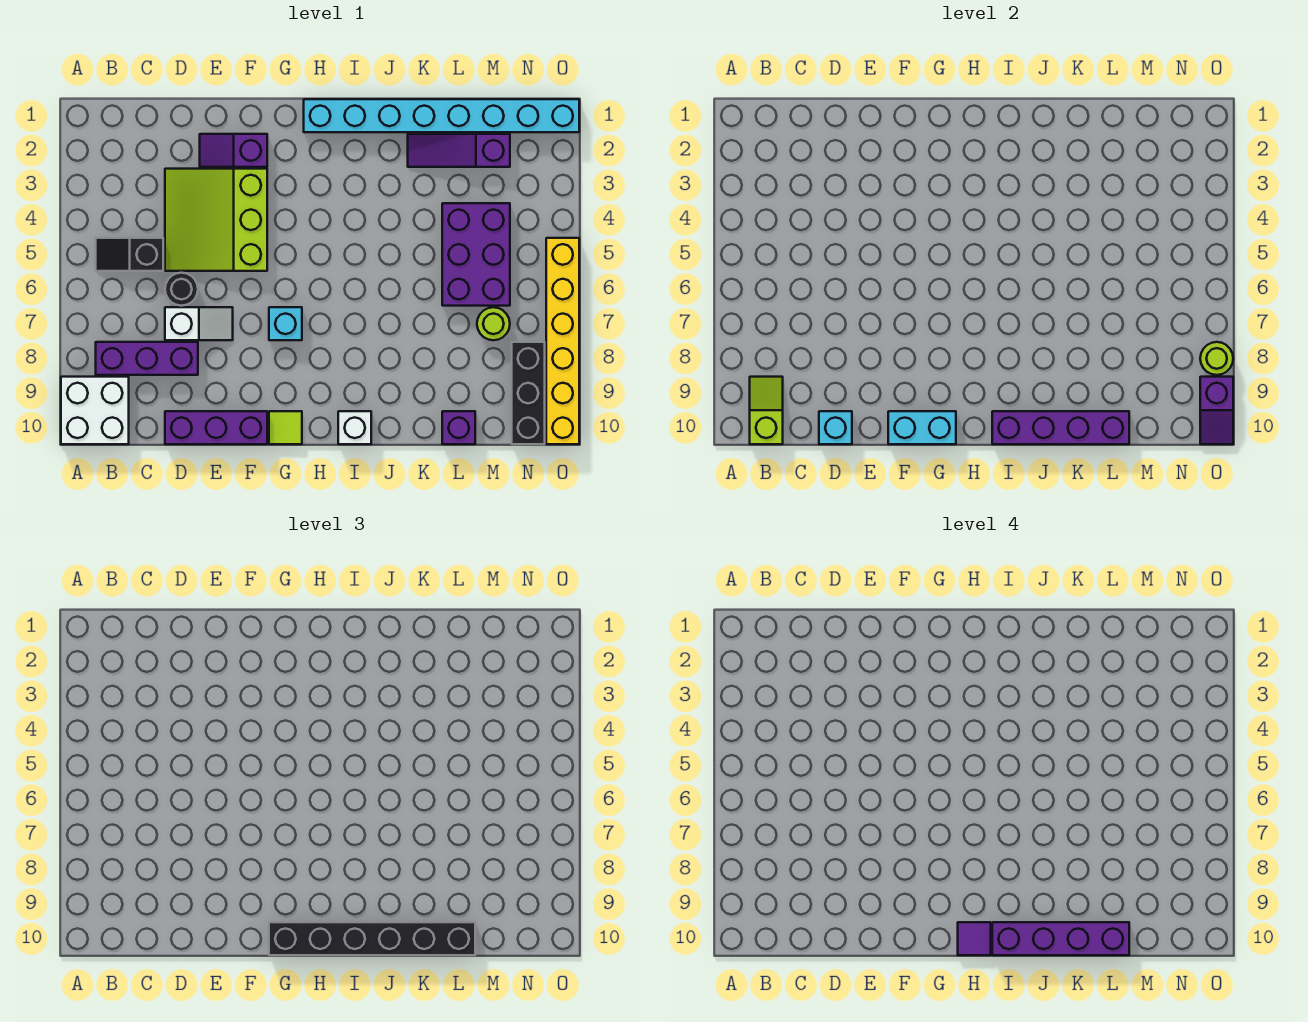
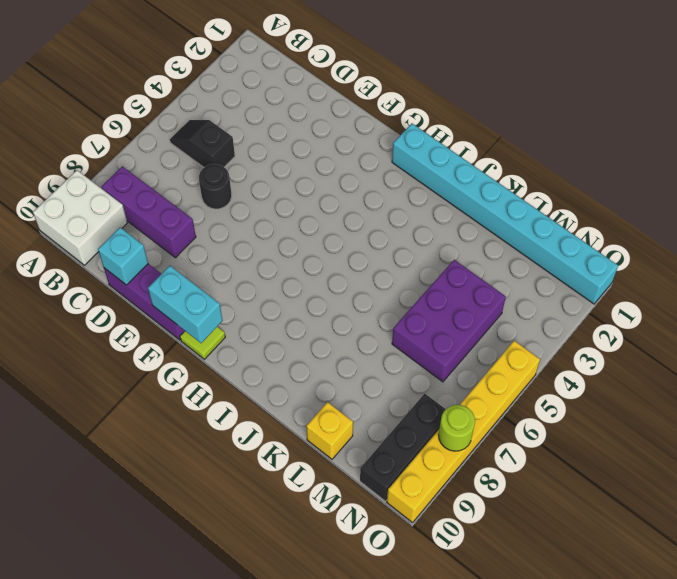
yellow 1x1 brick [306,402,353,459] -> purple 1x1 brick [442,411,475,444]
none -> lime 3x3 slope [165,169,267,271]
none -> white 1x2 slope [165,307,233,340]
none -> purple 1x2 slope [200,134,267,167]

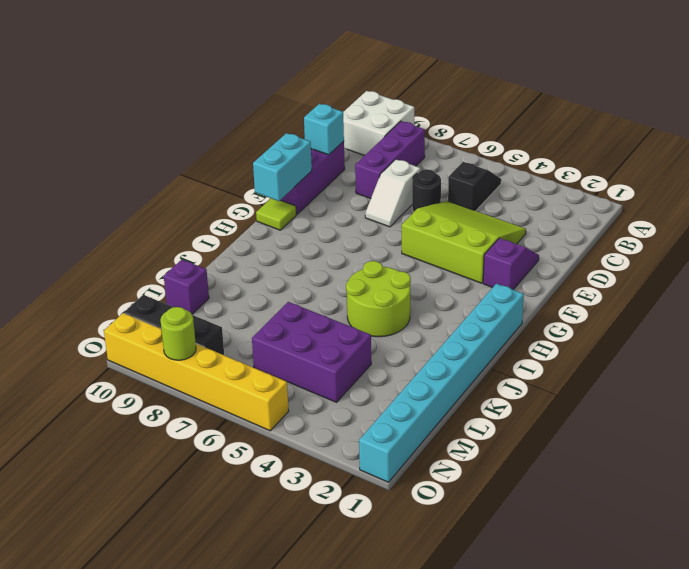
lime 2x2 round brick [346,261,411,337] -> none
none -> cyan 1x1 brick [269,307,302,340]
none -> white 1x1 brick [338,411,371,444]
none -> purple 1x3 slope [408,134,510,167]

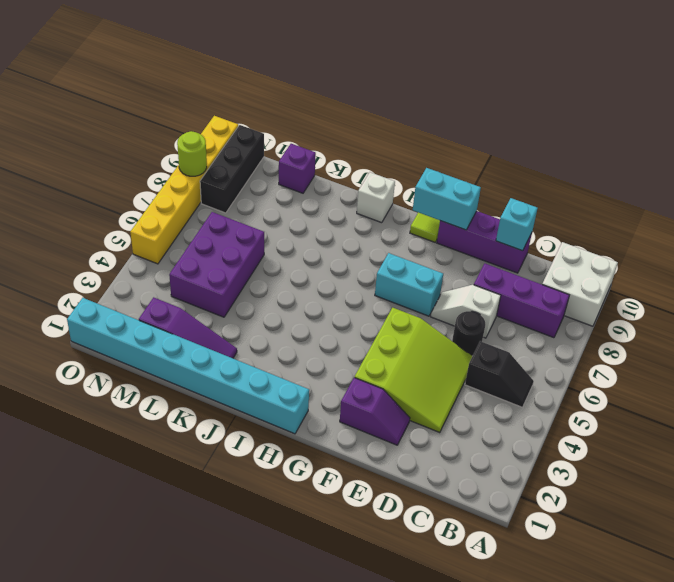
cyan 1x2 brick [375,253,443,316] -> cyan 1x1 brick [269,307,302,340]
none -> lime 1x1 round brick [477,307,510,340]
none -> lime 1x2 slope [750,377,783,444]
none -> purple 1x4 brick [992,411,1129,444]

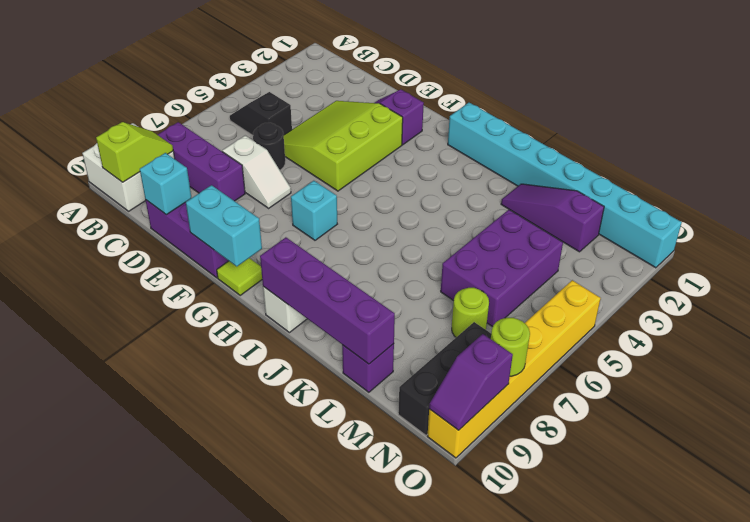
none -> black 1x6 brick [269,922,475,955]
none -> purple 1x1 tile [958,922,991,955]
none -> purple 1x4 brick [992,922,1129,955]

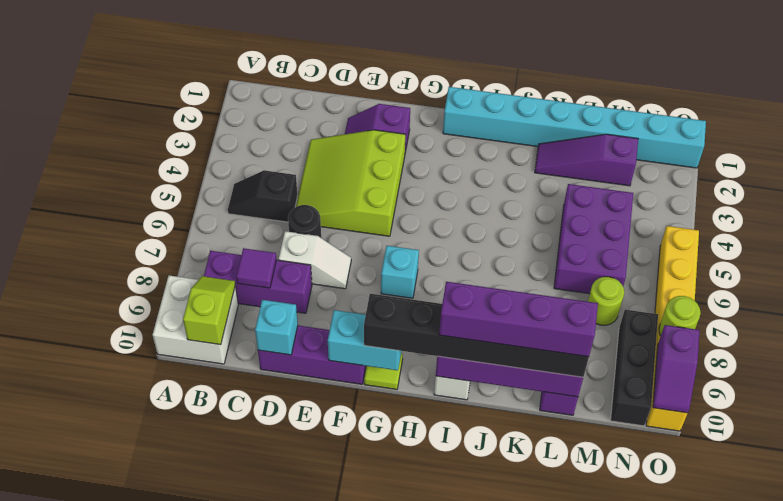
purple 1x1 tile [236,248,277,288] -> purple 1x1 tile moved to [958,922,991,955]

